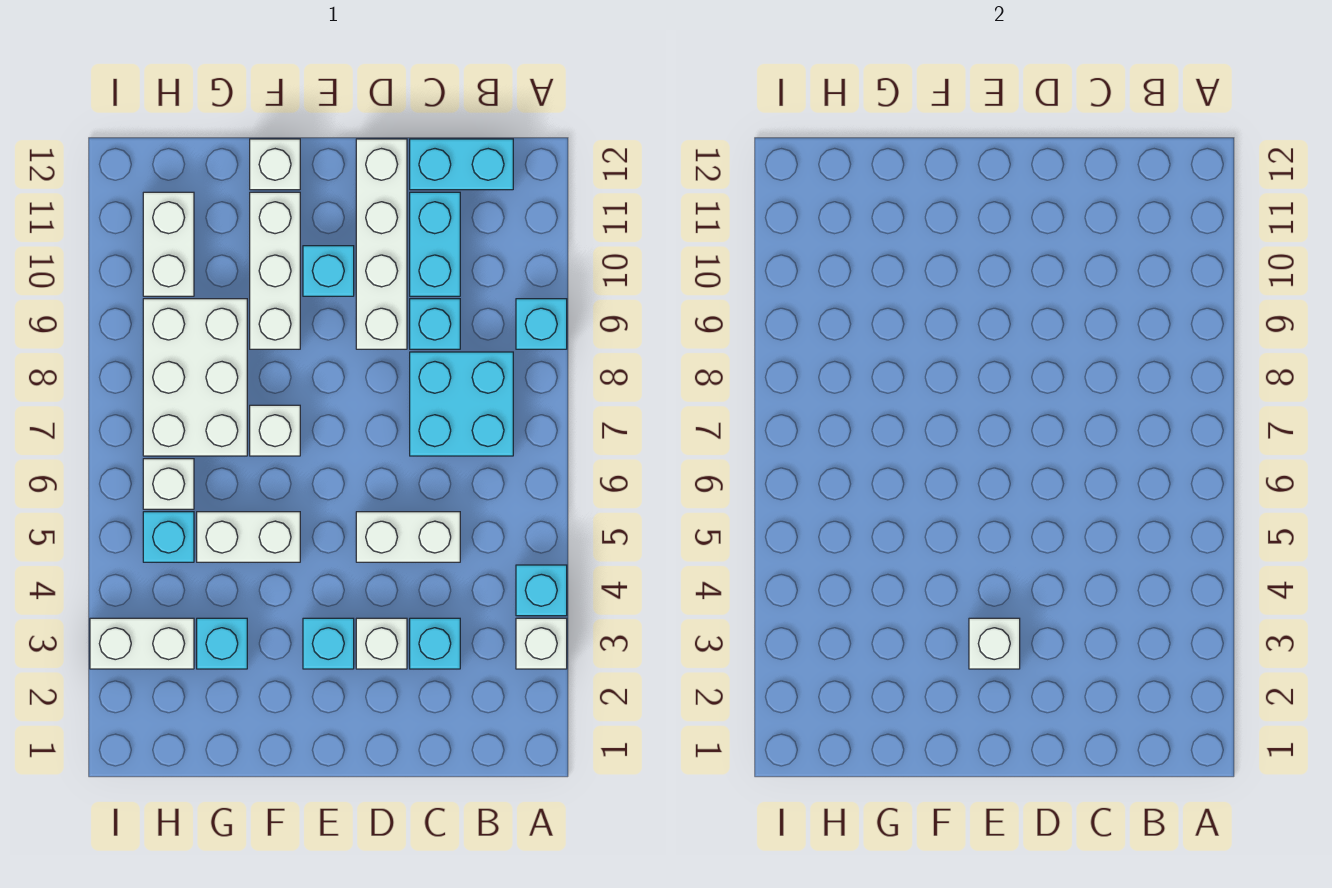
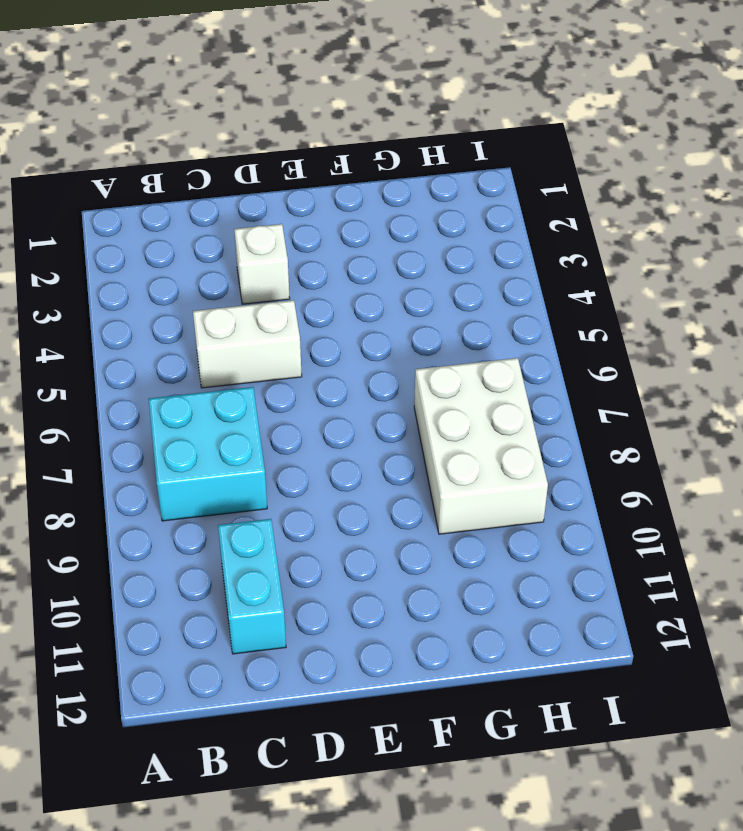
none -> white 1x1 brick [516,618,567,669]
none -> cyan 1x1 brick [516,565,567,616]
none -> cyan 1x1 brick [516,299,567,349]

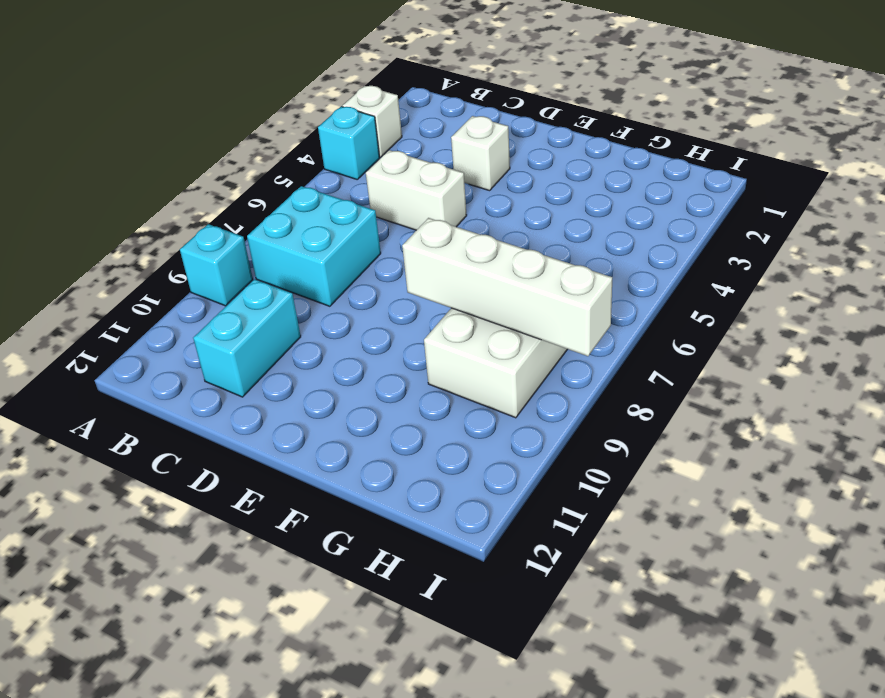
white 1x4 brick [402,218,612,356] -> white 1x4 brick turned to [356,139,407,349]
none -> cyan 1x2 brick [410,139,513,190]
none -> cyan 1x1 brick [410,618,460,669]
none -> cyan 1x1 brick [410,299,460,349]

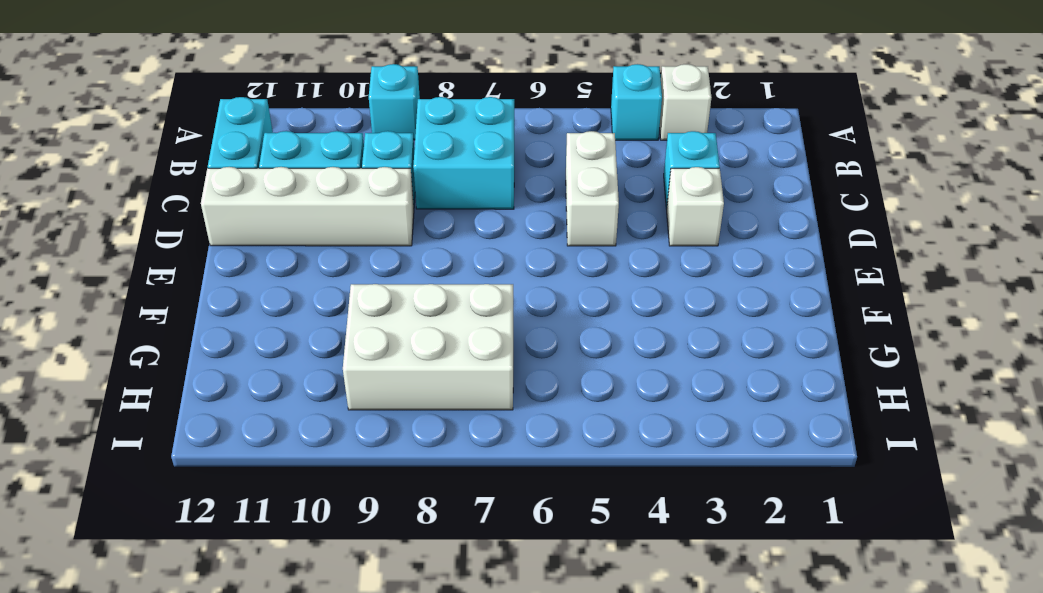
none -> cyan 1x1 brick [303,618,354,669]
none -> cyan 1x1 brick [303,246,354,296]
none -> white 1x2 brick [197,512,300,562]

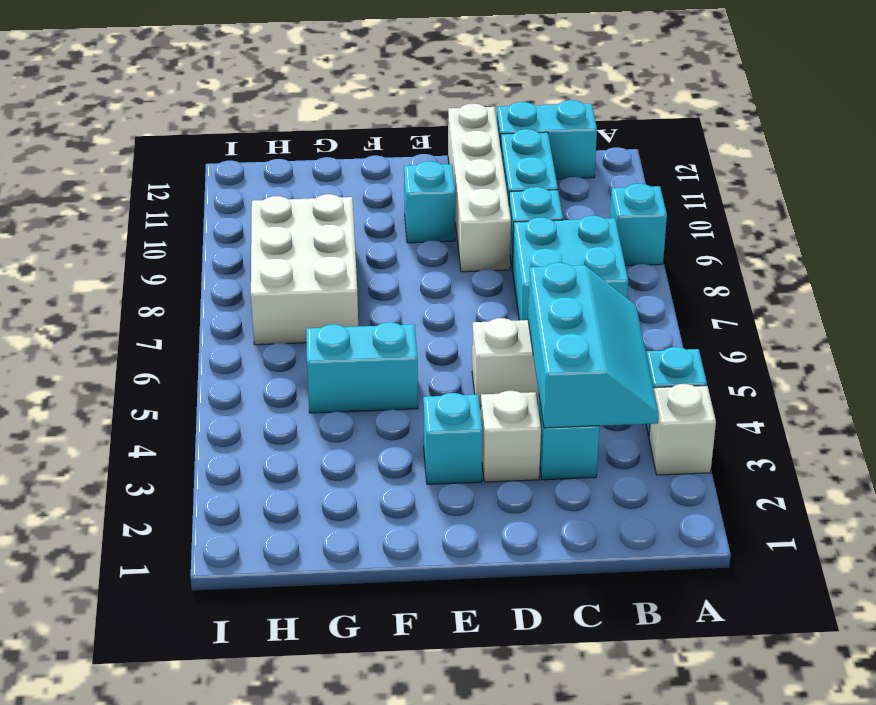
cyan 2x3 slope [528,263,659,428] -> none
cyan 1x2 brick [306,322,418,413] -> white 1x2 brick [197,512,300,562]
none -> white 1x1 brick [250,405,300,456]
none -> white 1x3 brick [250,192,300,349]
none -> white 1x1 brick [250,139,300,190]

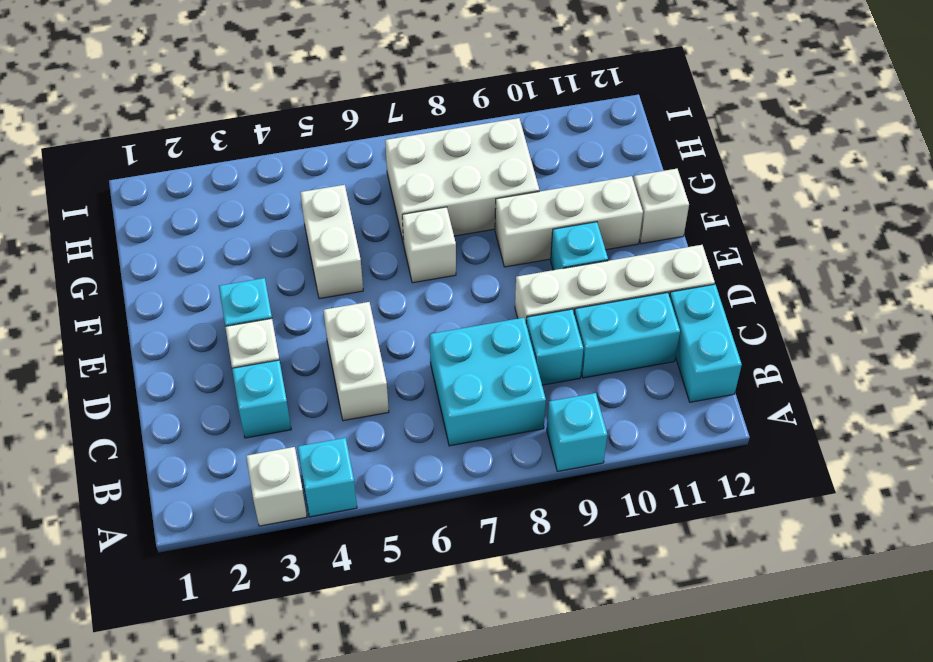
none -> cyan 1x1 brick [197,618,247,669]
none -> white 1x2 brick [90,618,194,669]
none -> cyan 1x1 brick [143,512,194,562]

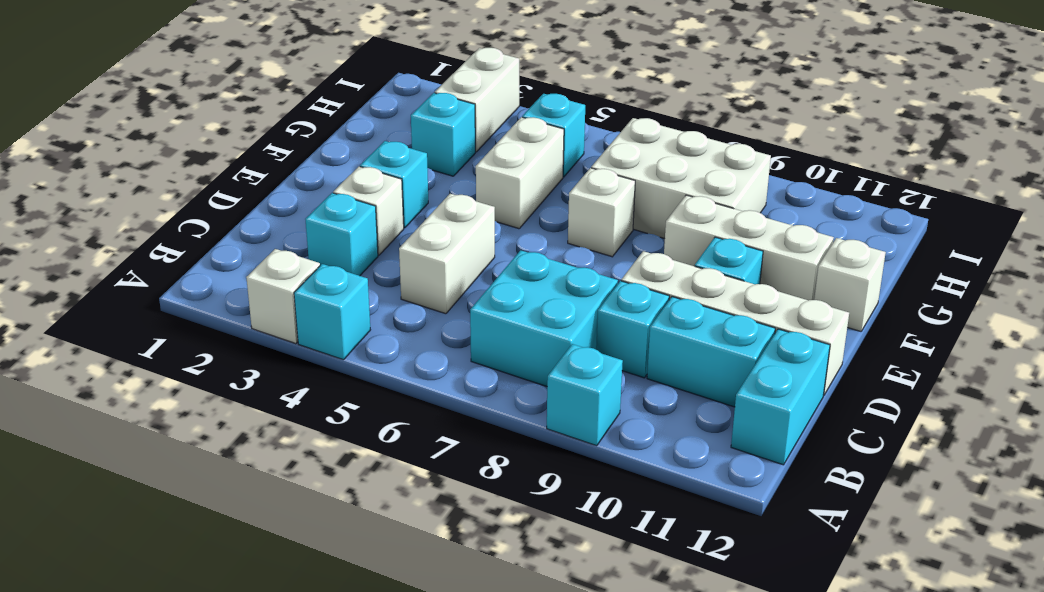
none -> white 1x1 brick [143,459,194,509]
none -> white 1x2 brick [143,192,194,296]
none -> white 1x1 brick [969,618,1020,669]

